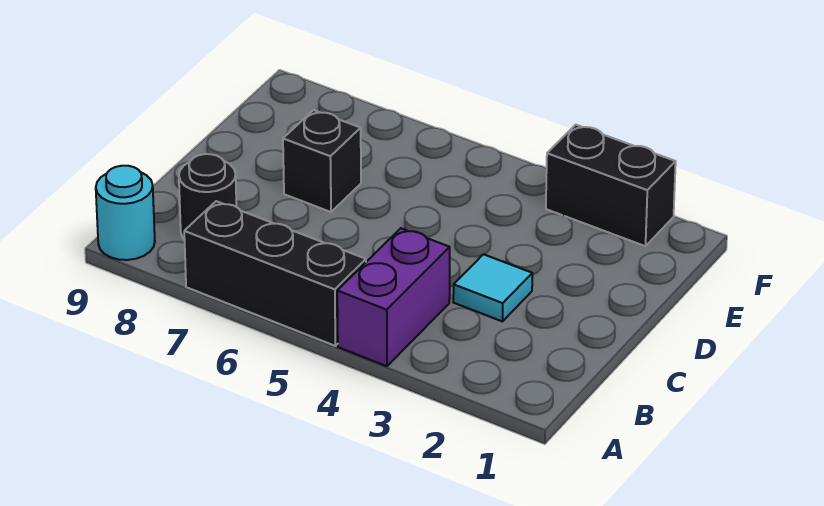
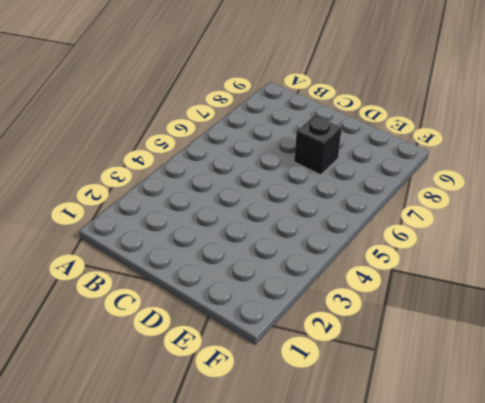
none -> purple 1x2 brick [337,228,450,366]
none -> black 1x3 brick [184,201,366,346]

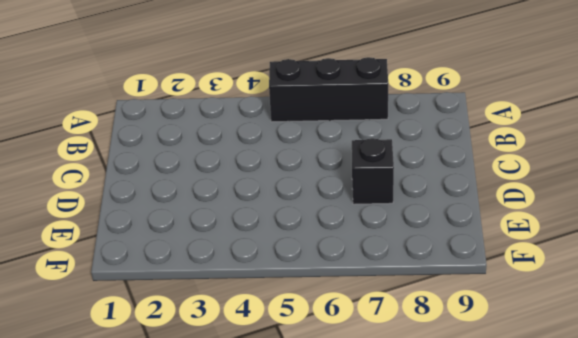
none -> purple 1x2 brick [337,228,450,366]
none -> cyan 1x1 round brick [96,166,155,260]

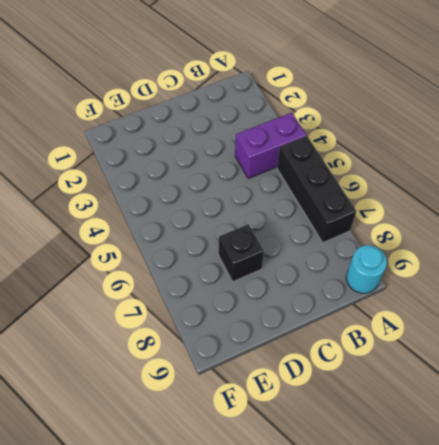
none -> black 1x1 round brick [179,154,236,240]
none -> cyan 1x1 tile [453,254,532,321]

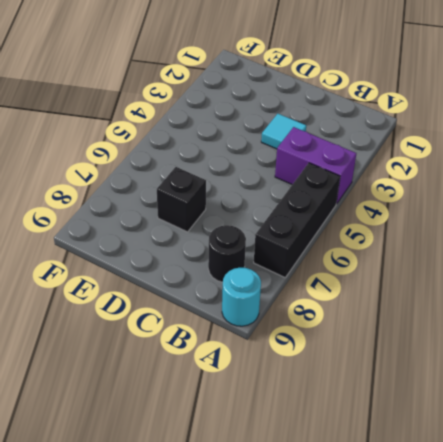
none -> black 1x2 brick [546,125,676,246]

